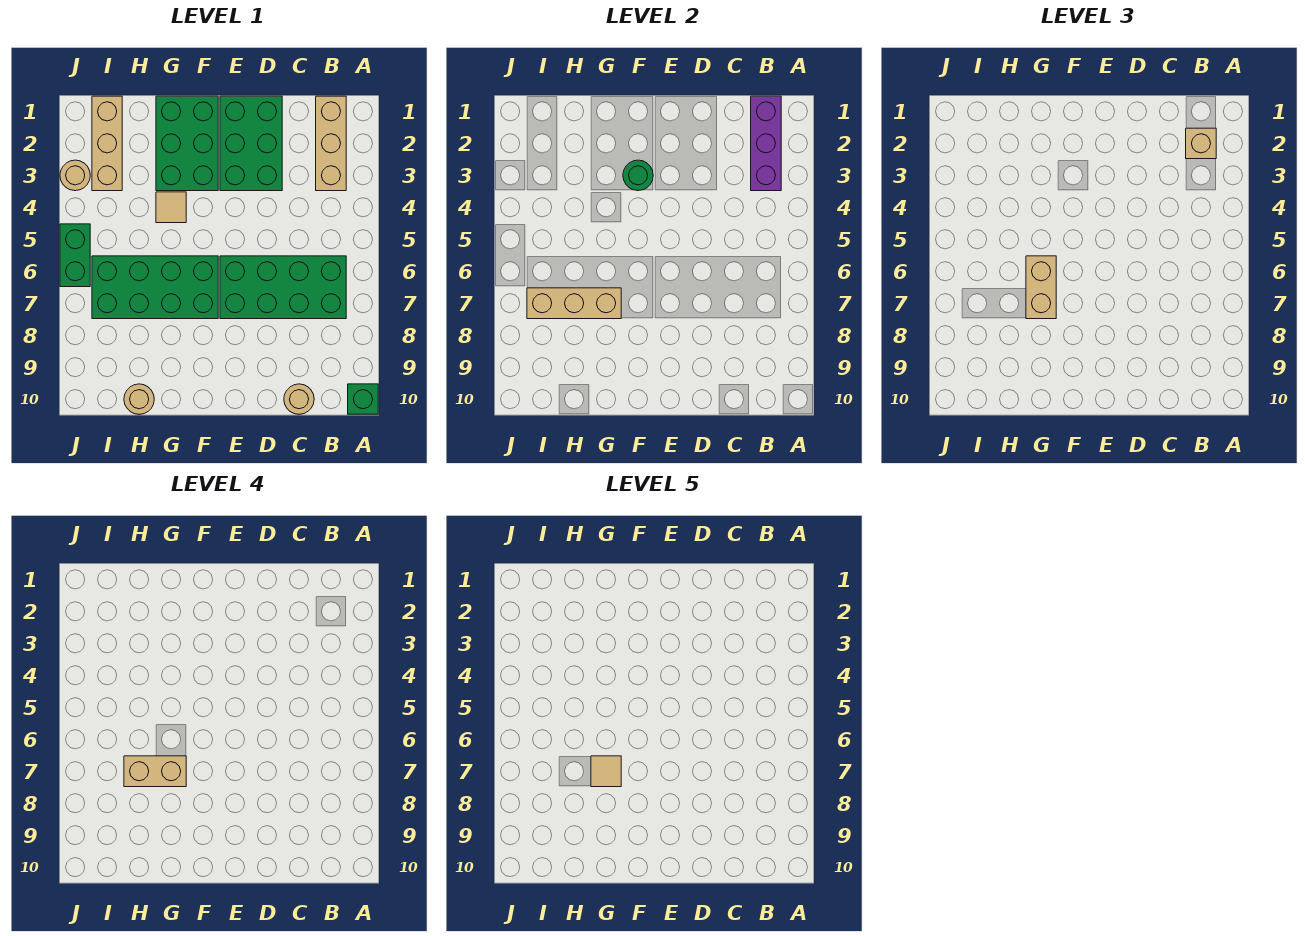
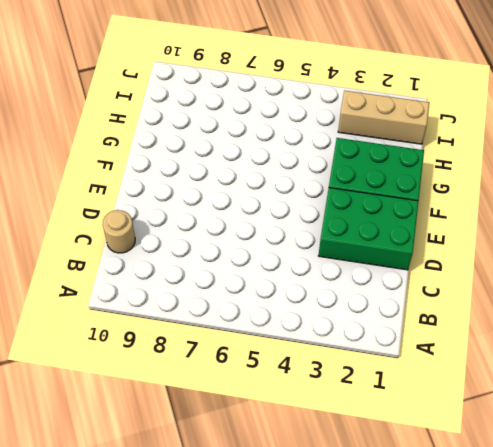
none -> green 1x1 brick [348,384,378,414]
none -> tan 1x3 brick [316,96,346,191]
none -> green 2x4 brick [220,256,346,319]

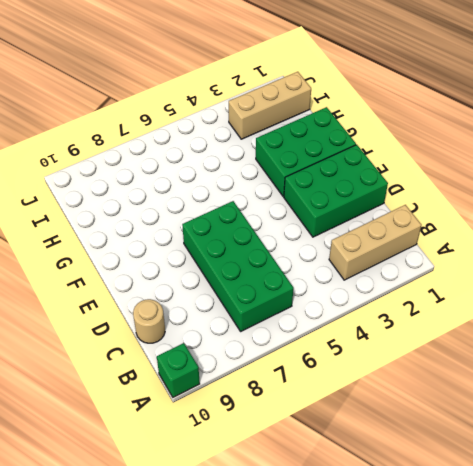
none -> green 2x4 brick [92,256,218,319]
none -> tan 1x1 tile [156,192,186,223]
none -> tan 1x1 round brick [124,384,154,414]

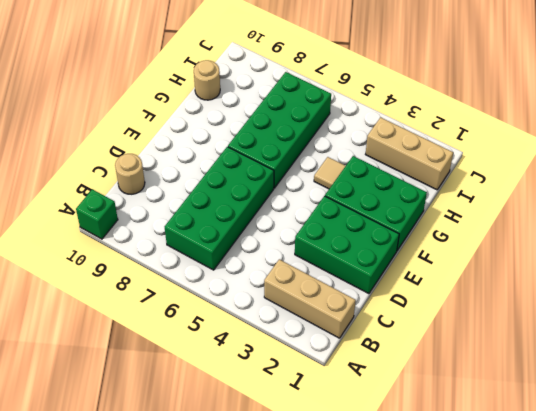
none -> tan 1x1 round brick [60,160,90,191]
none -> green 1x2 brick [60,224,90,287]
none -> purple 1x3 brick [751,96,781,191]

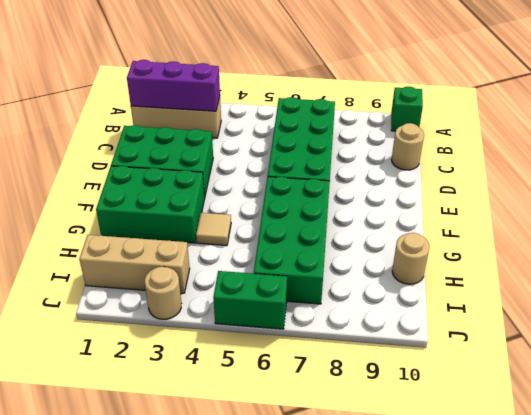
none -> green 1x1 round brick [623,160,653,191]
none -> tan 1x3 brick [527,288,621,319]
none -> tan 1x1 brick [1186,128,1216,159]

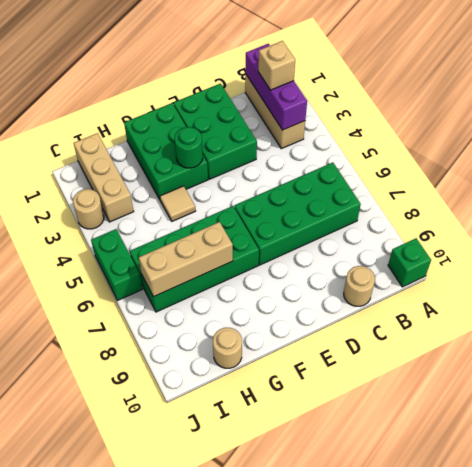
none -> tan 1x2 brick [1026,256,1056,319]
none -> tan 1x2 brick [124,756,186,787]
none -> tan 1x1 tile [591,756,621,787]

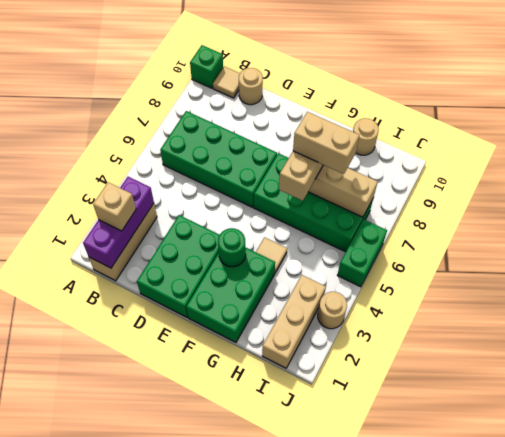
tan 1x1 tile [213,67,240,98] -> tan 1x1 tile moved to [591,756,621,787]

